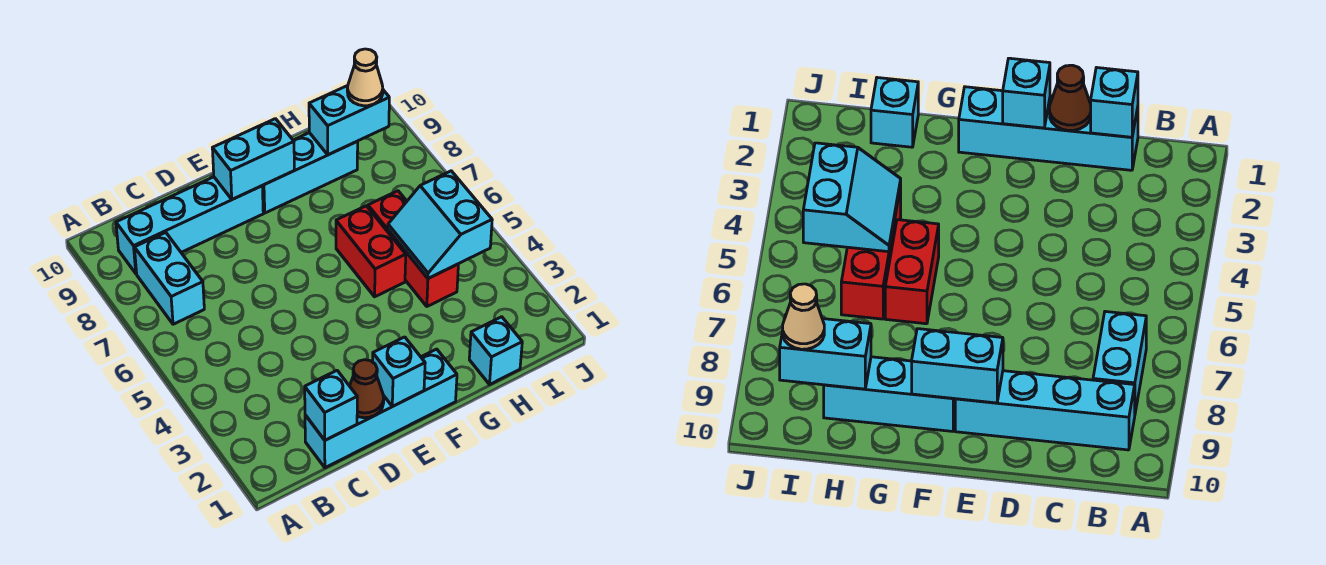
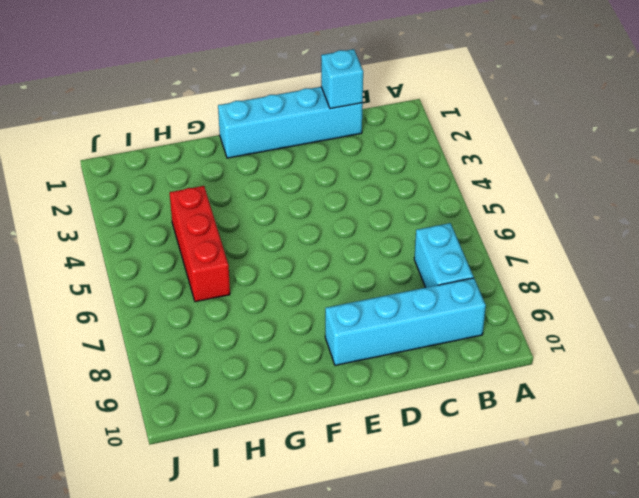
none -> cyan 1x3 brick [262,133,358,213]
none -> red 1x2 brick [336,206,406,297]
none -> cyan 1x1 brick [469,317,522,384]

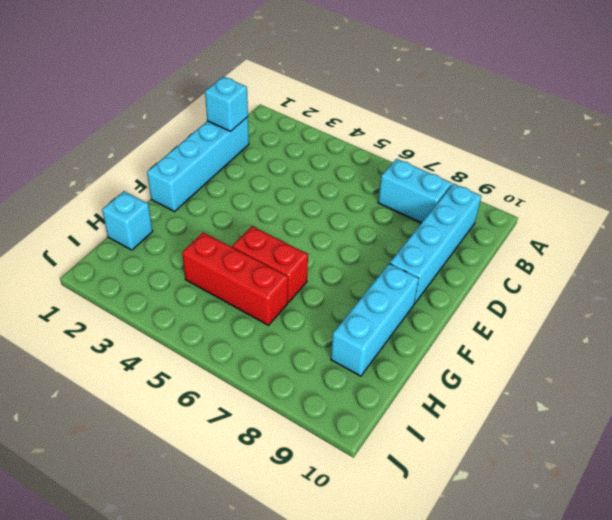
none -> brown 1x1 cone [350,360,384,418]
none -> cyan 1x1 brick [373,337,425,407]
none -> cyan 1x2 brick [212,119,294,199]

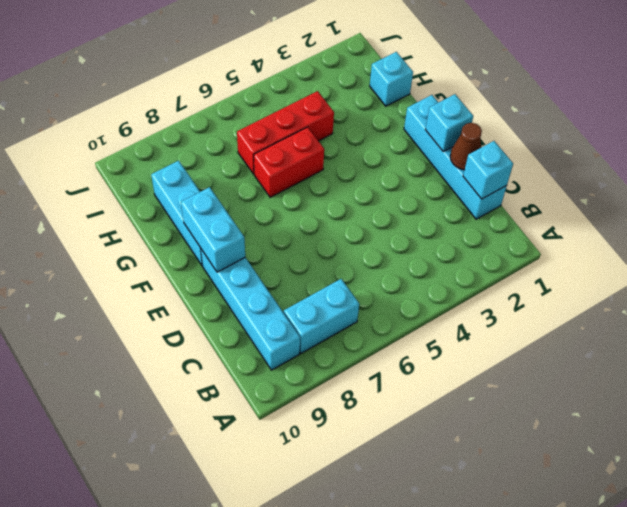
none -> cyan 2x2 slope [388,171,492,278]
none -> cyan 1x2 brick [309,86,389,155]
none -> tan 1x1 cone [347,49,383,106]

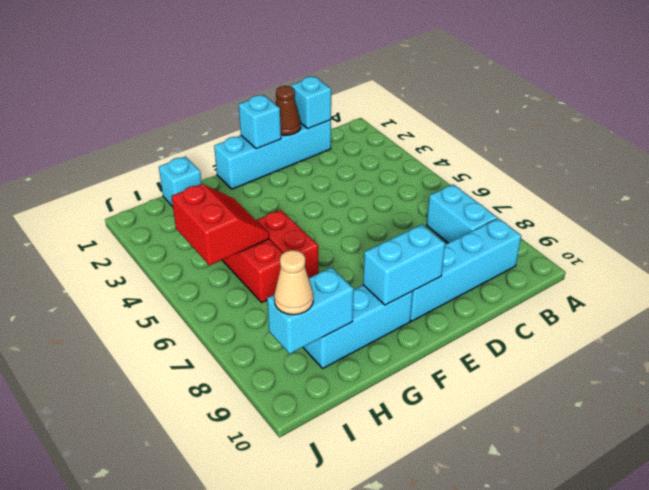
red 2x2 slope [171,184,269,265] -> cyan 2x2 slope [388,171,492,278]

